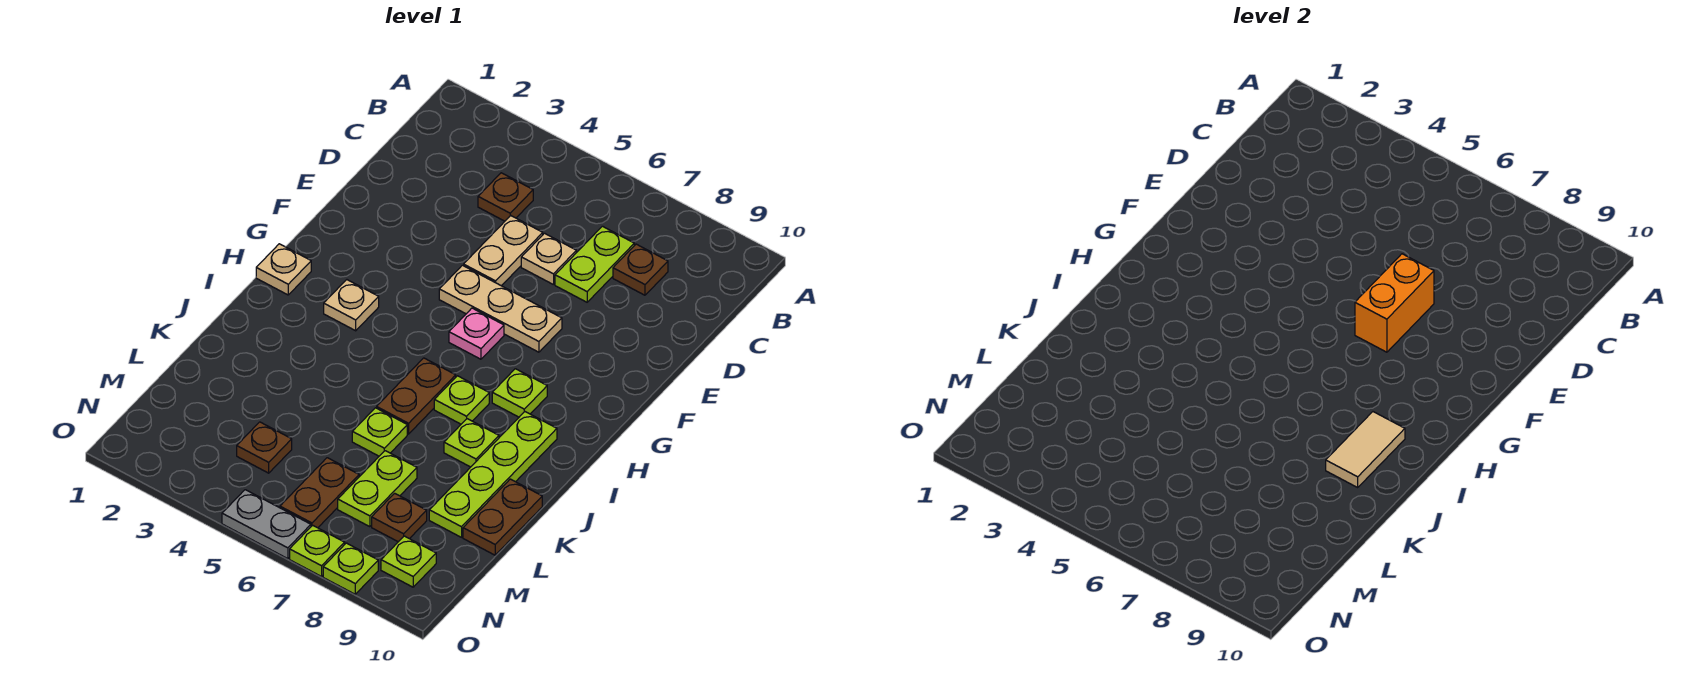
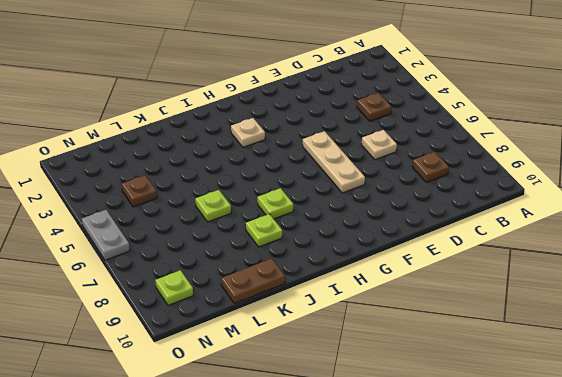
none -> lime 1x2 plate [555,226,634,302]
none -> tan 1x2 plate [464,216,543,286]
none -> pink 1x1 plate [449,308,504,359]

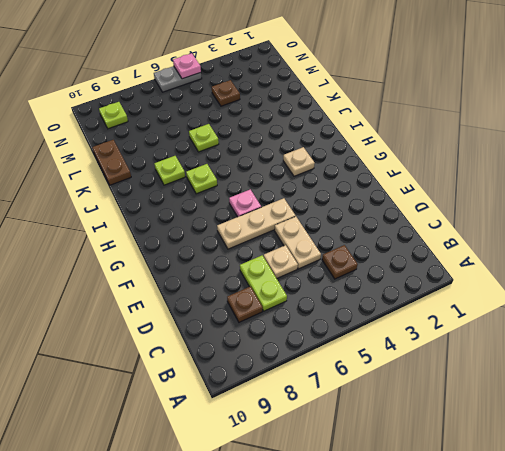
pink 1x1 plate [173,53,201,79] -> none
none -> tan 1x1 plate [256,244,311,295]
none -> lime 1x1 plate [492,369,547,417]
none -> brown 1x2 plate [377,358,456,434]

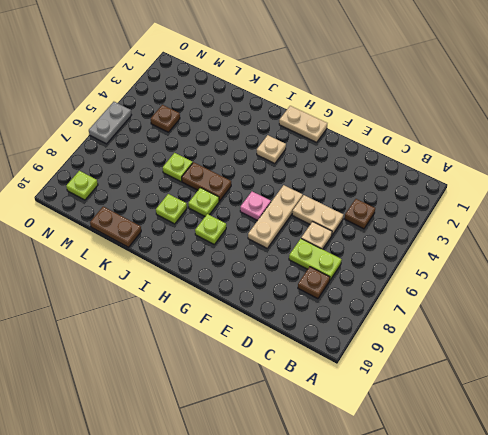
tan 1x2 plate [279,106,327,142] -> tan 1x1 plate [256,244,311,295]
none -> lime 1x4 plate [429,412,557,537]
none -> lime 1x2 plate [338,451,417,527]
none -> brown 1x2 plate [280,458,359,528]

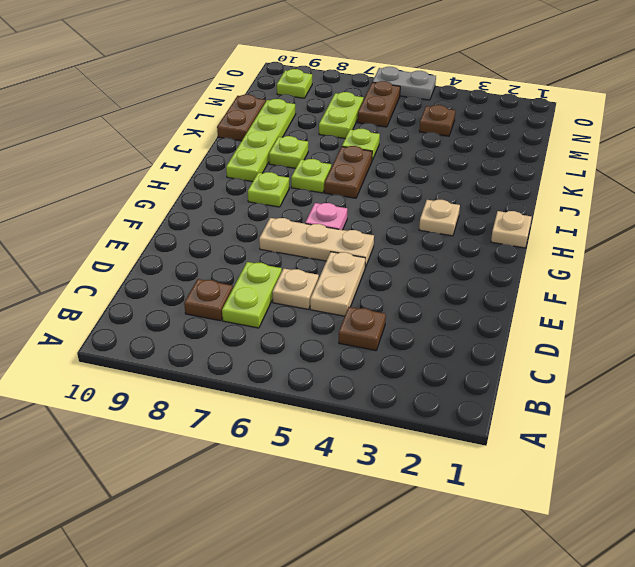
none -> brown 1x1 plate [372,493,427,542]
none -> lime 1x1 plate [290,525,345,576]
none -> lime 1x1 plate [323,543,378,594]

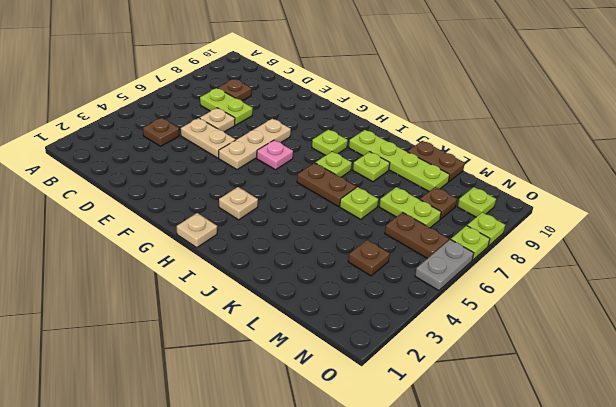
none -> orange 1x2 brick [1355,254,1434,352]
none -> tan 1x2 tile [1326,412,1405,487]

